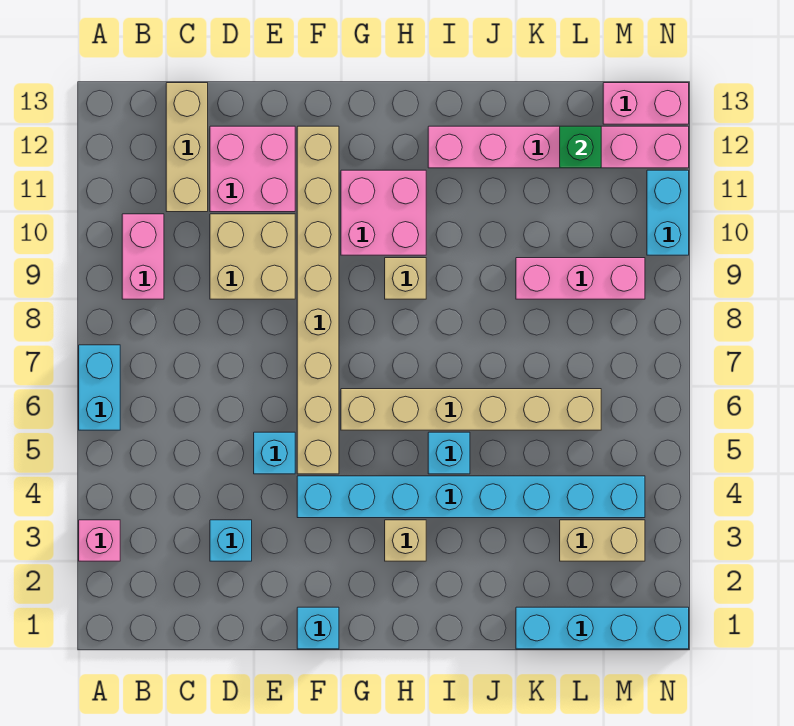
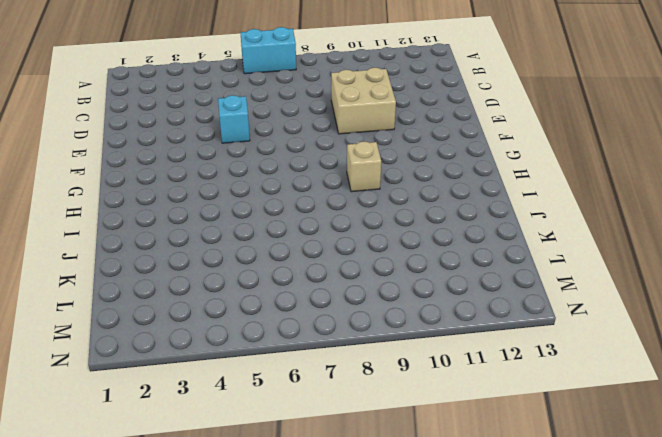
none -> pink 1x1 brick [79,520,120,561]
none -> pink 1x2 brick [122,214,164,299]
none -> tan 1x3 brick [166,83,208,212]

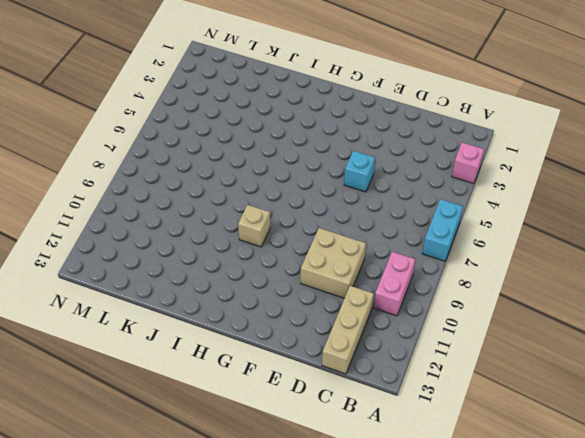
none -> cyan 1x1 brick [210,520,252,561]
none -> pink 2x2 brick [210,126,295,212]
none -> cyan 1x1 brick [297,607,339,649]

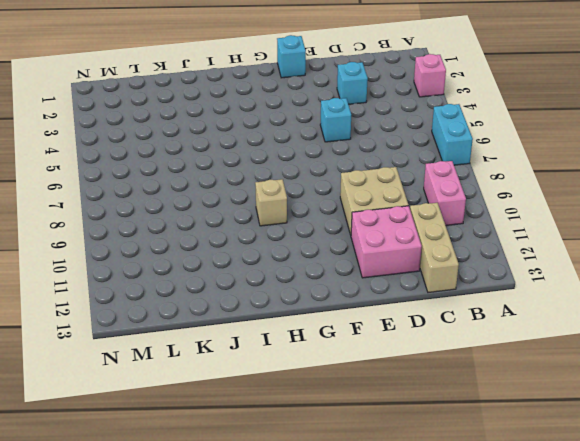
none -> cyan 1x8 brick [297,476,645,518]
none -> tan 1x8 brick [297,126,339,474]
none -> tan 1x6 brick [341,389,601,430]

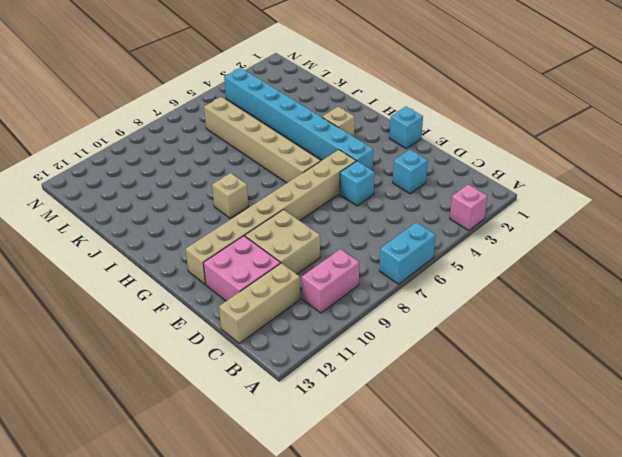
none -> pink 2x2 brick [341,170,426,255]
none -> cyan 1x1 brick [428,432,470,474]
none -> pink 1x6 brick [428,126,689,168]

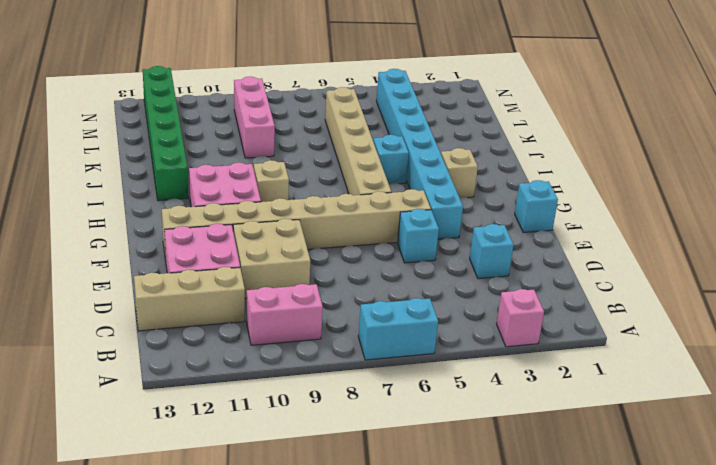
green 1x6 brick [143,66,188,201] -> pink 1x6 brick [428,126,689,168]
none -> cyan 1x4 brick [516,607,689,649]
none -> tan 1x2 brick [560,520,645,561]
none -> pink 1x2 brick [603,83,689,124]

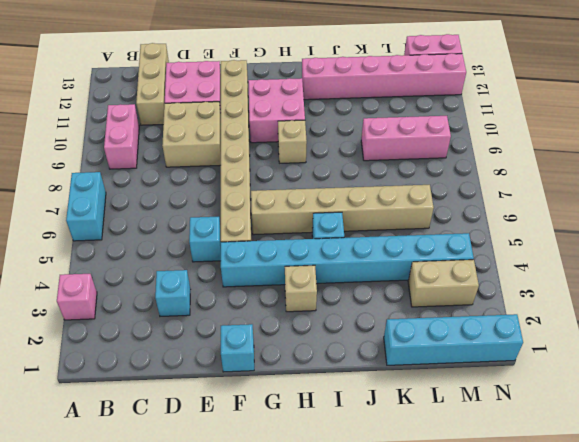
none -> cyan 1x2 brick [647,170,689,255]
none -> green 1x1 brick [560,126,601,168]

